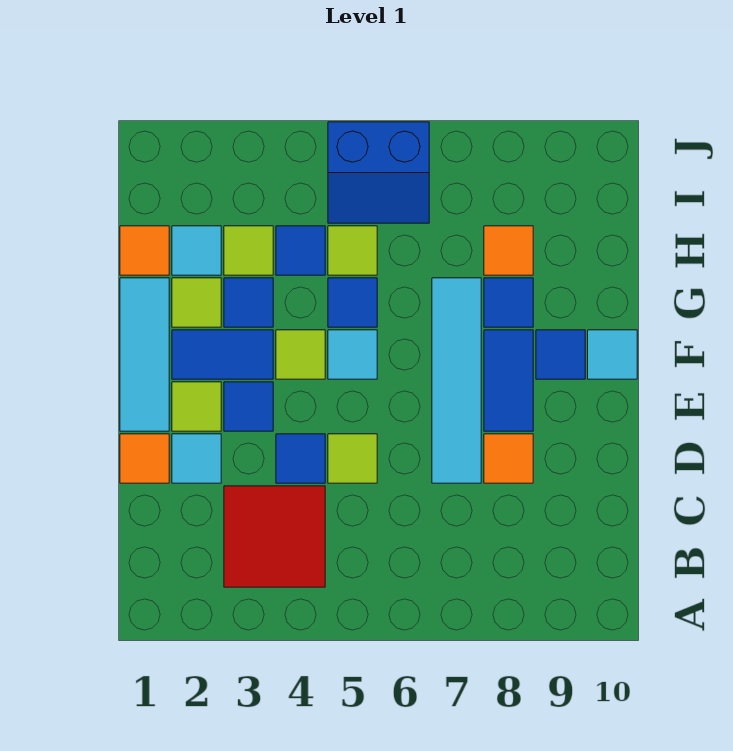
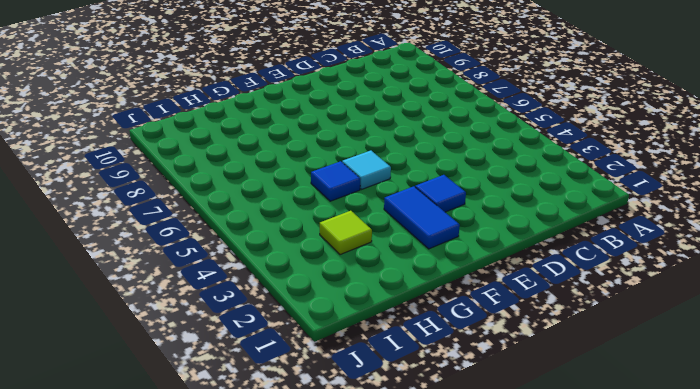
none -> red 2x2 tile [224,486,325,587]
none -> orange 1x1 tile [120,434,169,483]
none -> cyan 1x1 tile [172,434,221,483]

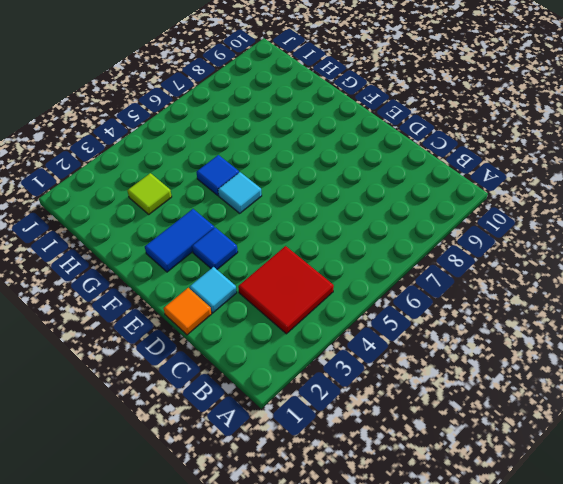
none -> blue 1x1 tile [276,434,325,483]
none -> lime 1x1 tile [328,434,377,483]
none -> cyan 1x4 tile [432,278,481,483]

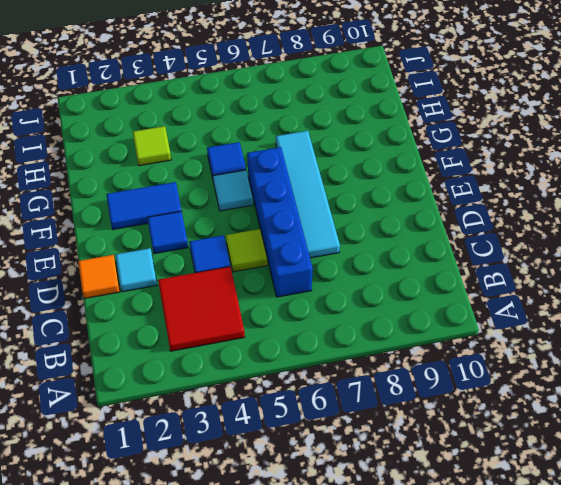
blue 1x4 brick [247,147,313,297] -> none
none -> orange 1x1 tile [484,434,533,483]
none -> cyan 1x3 tile [120,278,169,431]
none -> lime 1x1 tile [172,382,221,431]

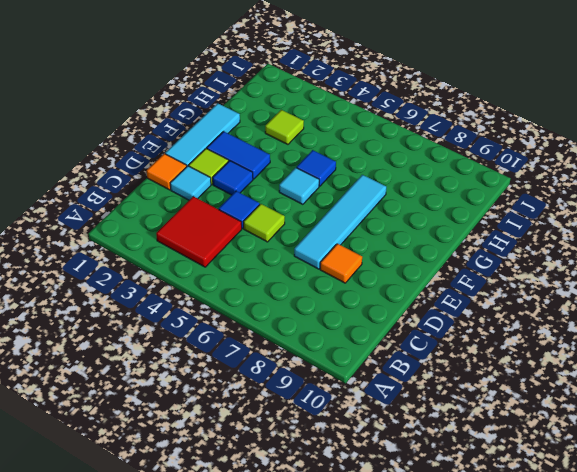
none -> blue 1x2 tile [484,330,533,431]
none -> lime 1x1 tile [276,330,325,379]
none -> blue 1x1 tile [536,330,585,379]

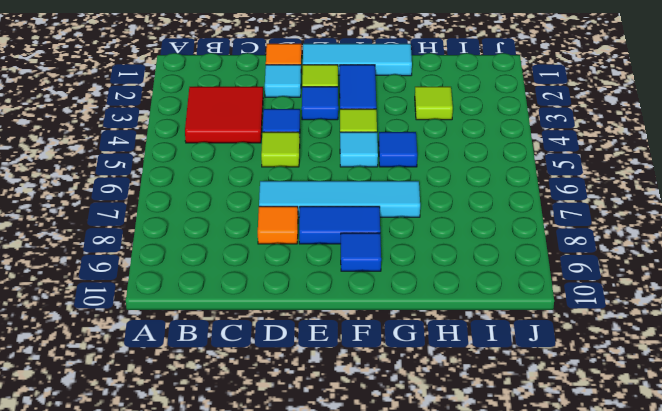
none -> cyan 1x1 tile [588,330,637,379]
none -> lime 1x1 tile [172,278,221,327]
none -> blue 1x1 tile [224,278,273,327]

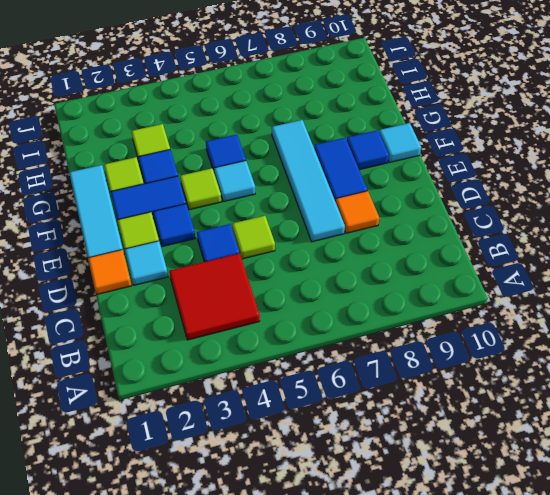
none -> blue 1x1 tile [484,278,533,327]
none -> orange 1x1 tile [120,226,169,275]
none -> cyan 1x1 tile [172,226,221,275]

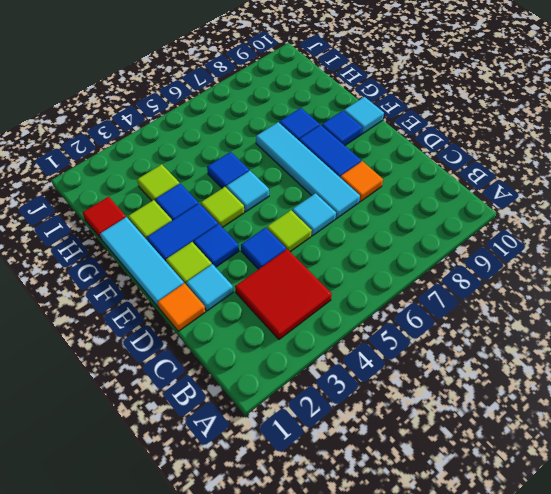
cyan 1x1 tile [292,193,336,236] -> cyan 1x1 tile moved to [172,226,221,275]
red 1x1 tile [82,197,126,239] -> orange 1x1 tile [120,226,169,275]
none -> blue 1x1 tile [276,226,325,275]
none -> lime 1x1 tile [328,226,377,275]
none -> orange 1x1 tile [484,226,533,275]

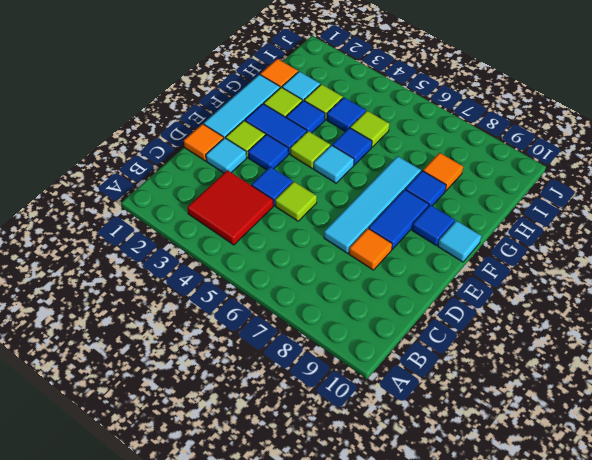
none -> blue 2x2 slope [328,122,429,223]

